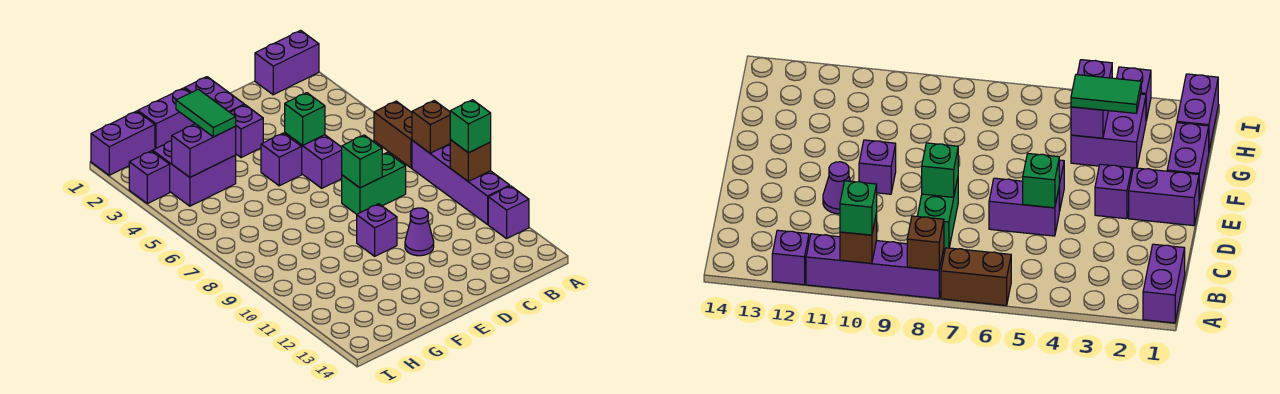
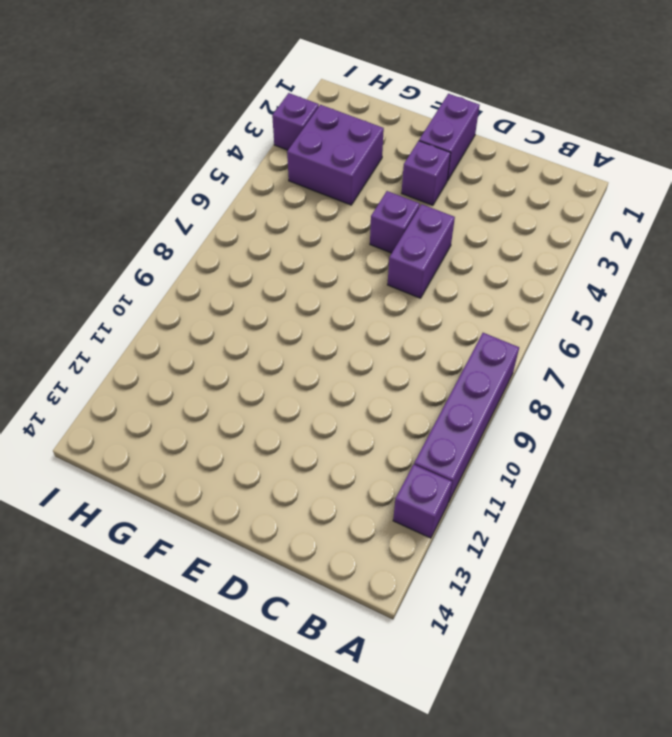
none -> purple 1x2 brick [255,30,319,95]
none -> brown 1x2 brick [374,101,412,168]
none -> green 1x2 brick [342,152,406,214]

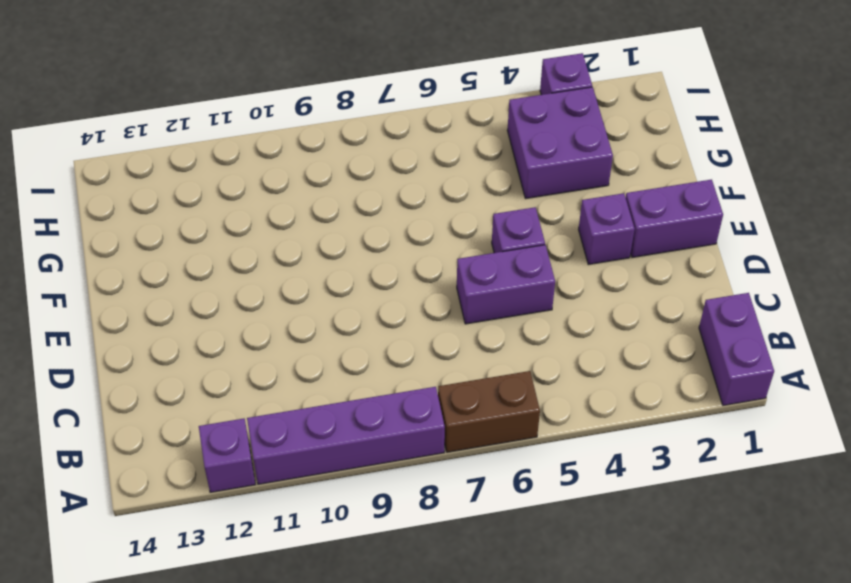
none -> green 1x2 brick [342,152,406,214]
none -> purple 1x1 cone [405,208,434,256]
none -> purple 1x1 brick [357,204,397,256]

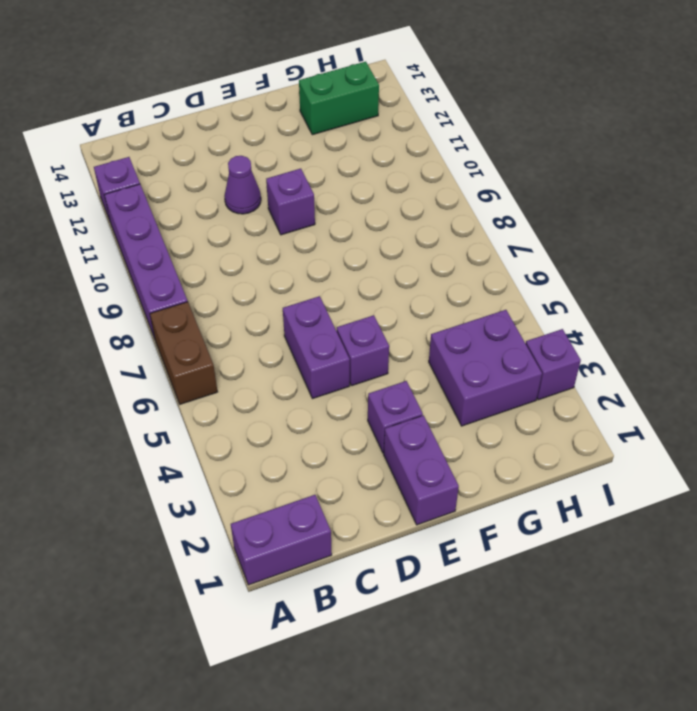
green 1x2 brick [299,62,379,135] -> green 1x2 brick moved to [342,152,406,214]
none -> purple 1x2 brick [138,88,195,149]
none -> purple 1x2 brick [91,111,155,175]
none -> brown 1x1 brick [412,100,450,153]

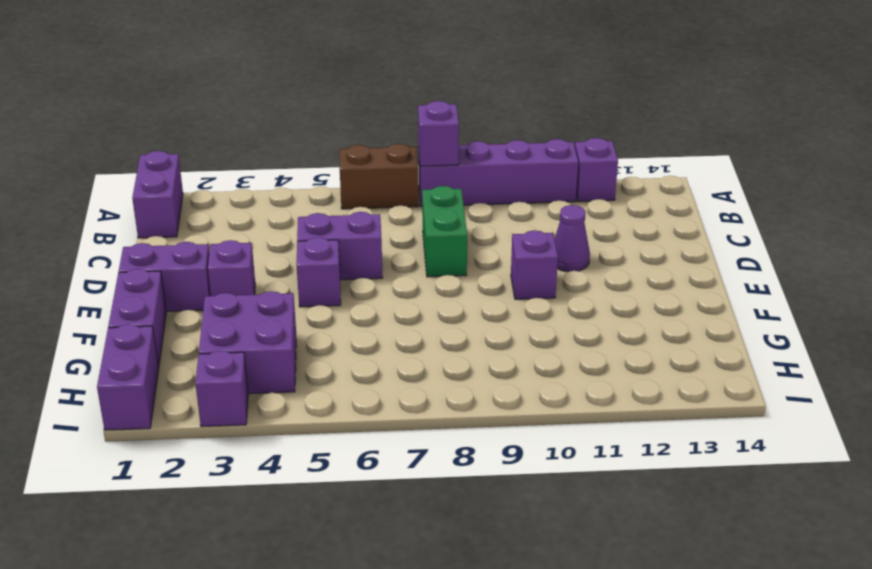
purple 1x1 brick [418,101,459,166] -> brown 1x1 brick [412,100,450,153]
none -> brown 1x1 brick [450,140,491,181]
none -> green 1x1 brick [285,93,325,145]
none -> green 1x1 brick [342,135,382,188]

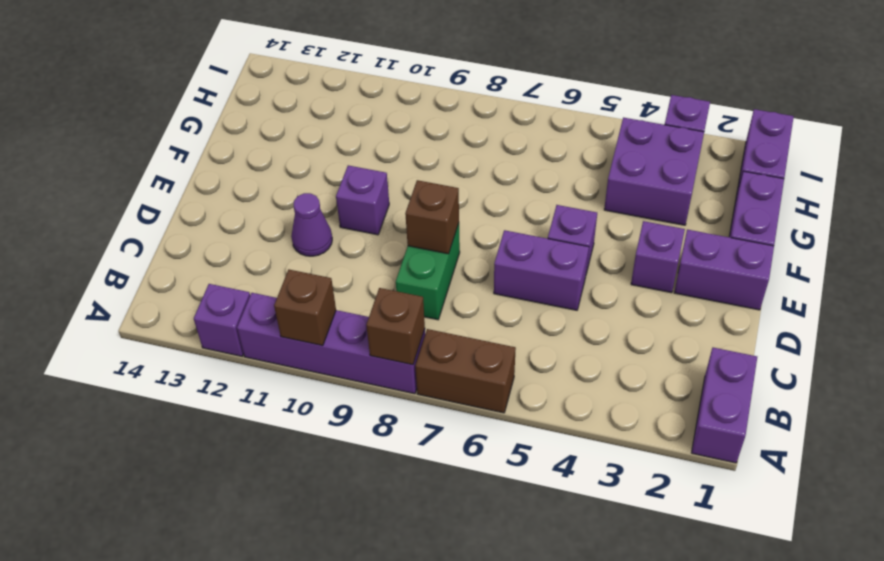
brown 1x1 brick [405,180,459,254] -> green 1x1 brick [342,135,382,188]
none -> green 1x1 brick [285,93,325,145]
none -> purple 1x2 brick [172,124,236,177]
none -> green 1x1 brick [450,100,491,153]

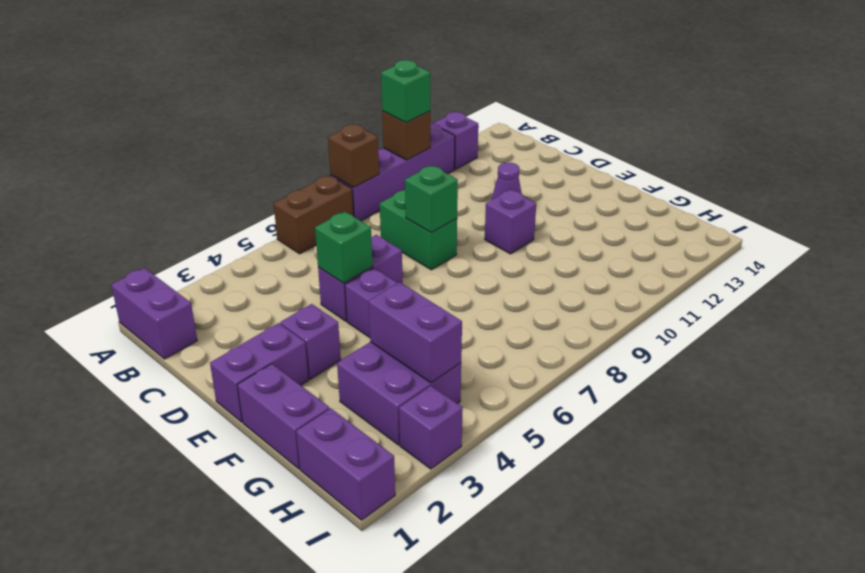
none -> green 1x2 tile [176,89,236,137]

